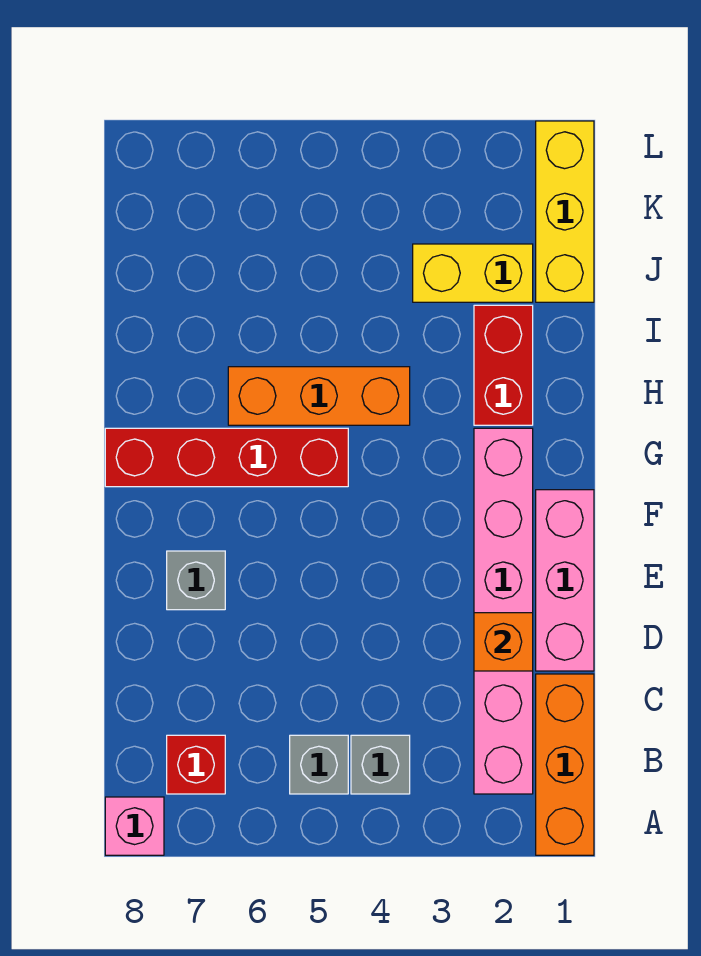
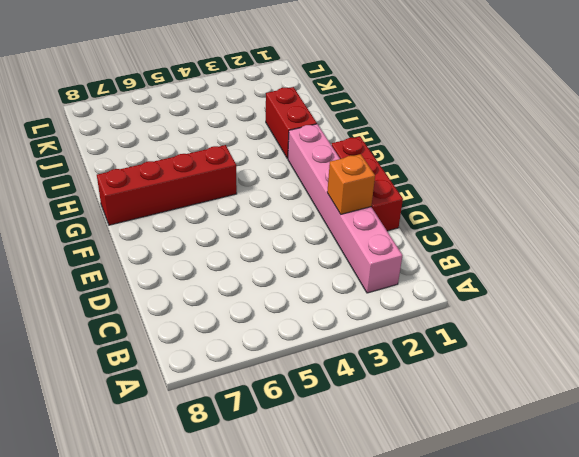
red 1x3 brick [332,137,403,231] -> pink 1x3 brick [536,490,594,671]
none -> orange 1x3 brick [536,674,594,855]
none -> pink 1x1 brick [105,797,164,855]
none -> grey 1x1 brick [351,735,410,794]

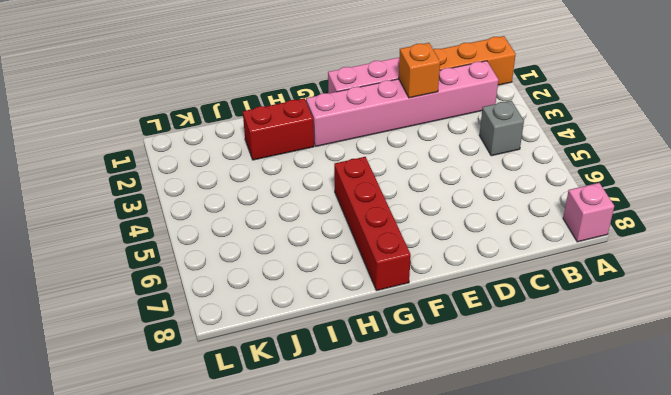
none -> grey 1x1 brick [290,735,348,794]
none -> red 1x1 brick [167,735,225,794]
none -> grey 1x1 brick [167,551,225,610]

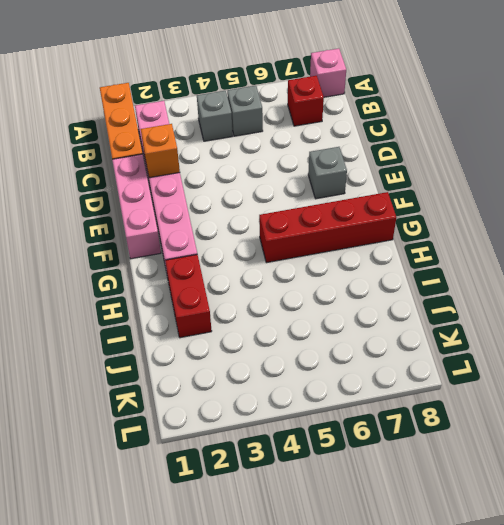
none -> orange 1x3 brick [228,367,410,425]
none -> yellow 1x3 brick [536,121,594,302]
none -> yellow 1x2 brick [413,244,533,302]

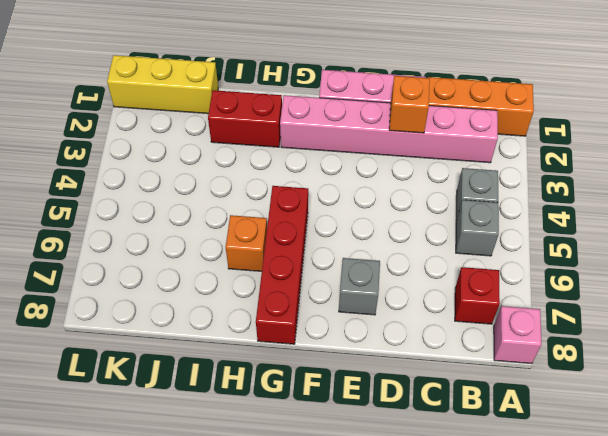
orange 1x1 brick [226,215,267,271] -> orange 1x3 brick [228,367,410,425]
none -> yellow 1x2 brick [413,244,533,302]

